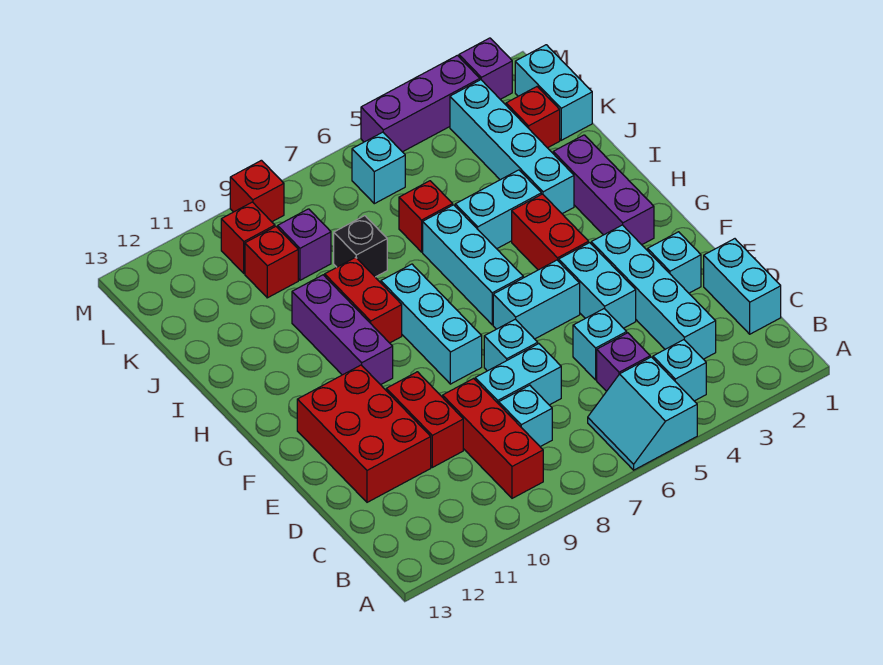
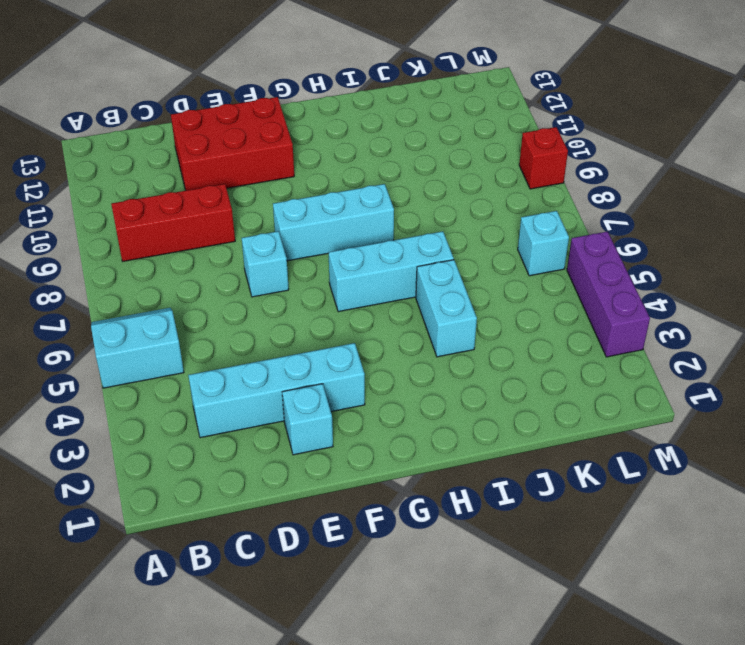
none -> cyan 1x1 brick [653,340,706,401]
none -> cyan 1x2 brick [704,239,781,334]
none -> purple 1x1 brick [597,333,650,391]
none -> cyan 1x1 brick [499,385,552,447]

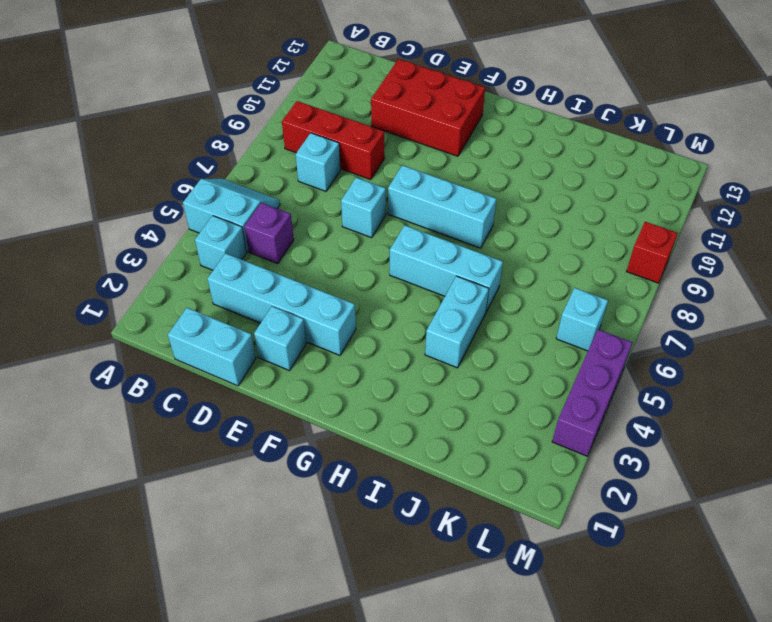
none -> cyan 1x1 brick [573,309,627,380]
none -> cyan 1x2 brick [475,344,561,405]
none -> red 1x2 brick [386,372,463,467]
none -> cyan 1x2 brick [559,243,636,328]

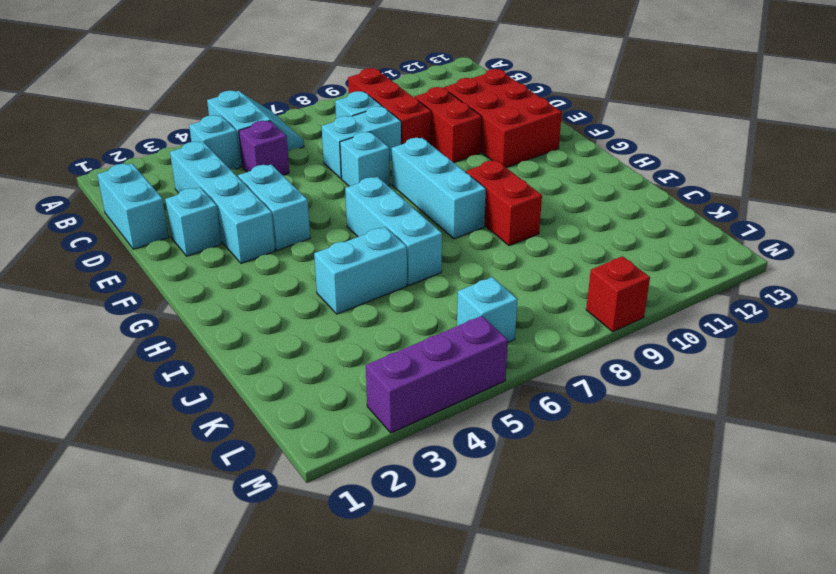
none -> cyan 1x1 brick [573,309,627,380]
none -> cyan 1x2 brick [493,260,580,339]
none -> purple 1x3 brick [553,135,654,245]
none -> red 1x2 brick [512,194,589,270]

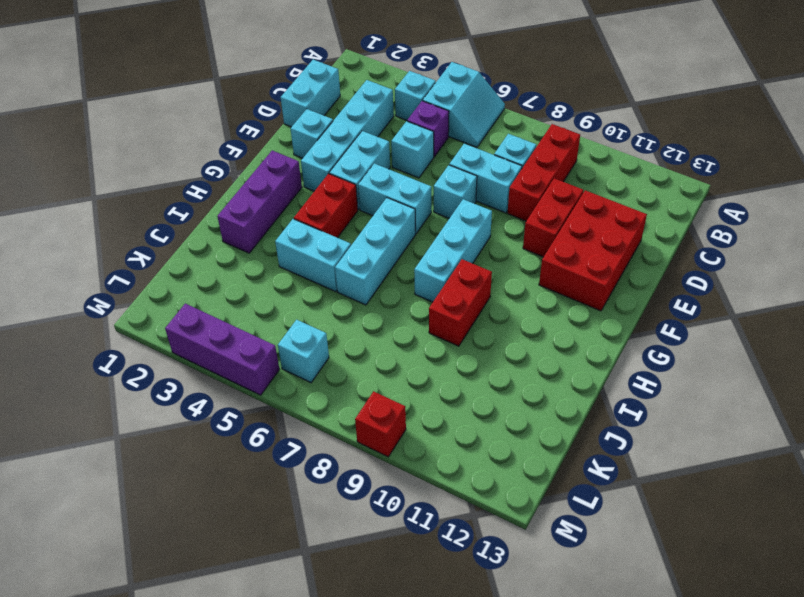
none -> purple 1x3 brick [292,275,393,385]
none -> cyan 1x4 brick [450,80,574,214]
none -> red 1x1 brick [399,181,453,252]
none -> black 1x1 brick [334,216,387,277]

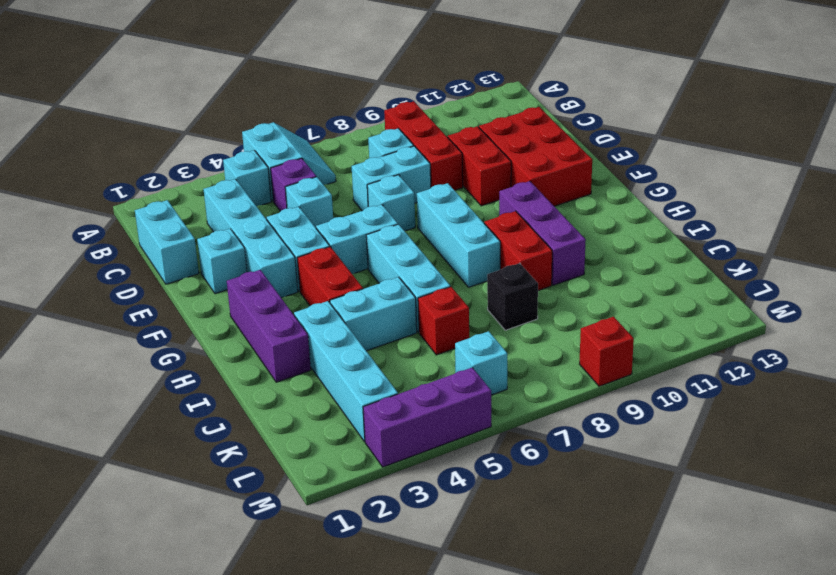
none -> cyan 1x2 brick [515,45,592,140]
none -> red 1x1 brick [506,87,560,148]
none -> purple 1x1 brick [278,209,331,280]
none -> red 1x1 brick [245,227,298,298]

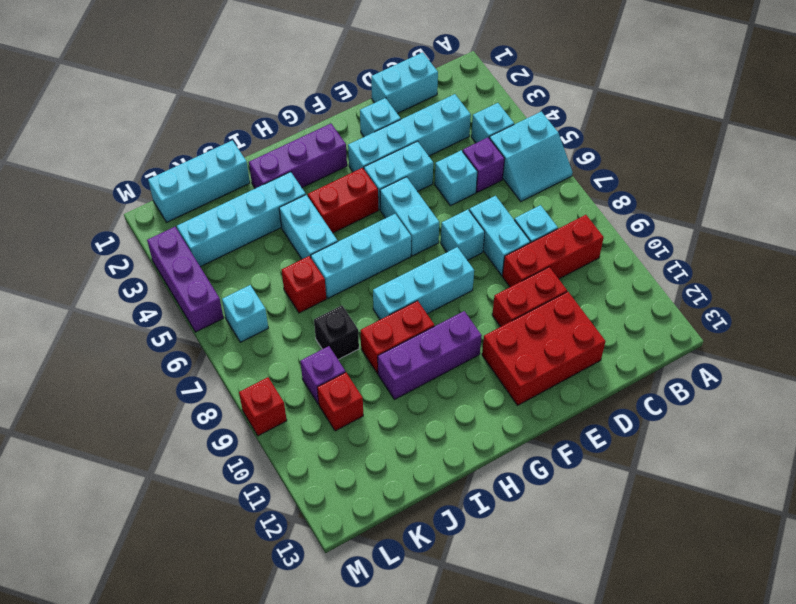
cyan 1x3 brick [148,140,250,222] -> cyan 1x2 brick [515,45,592,140]
none -> red 1x1 brick [506,87,560,148]
none -> red 1x1 brick [221,202,275,273]
none -> purple 1x1 brick [459,38,512,99]

